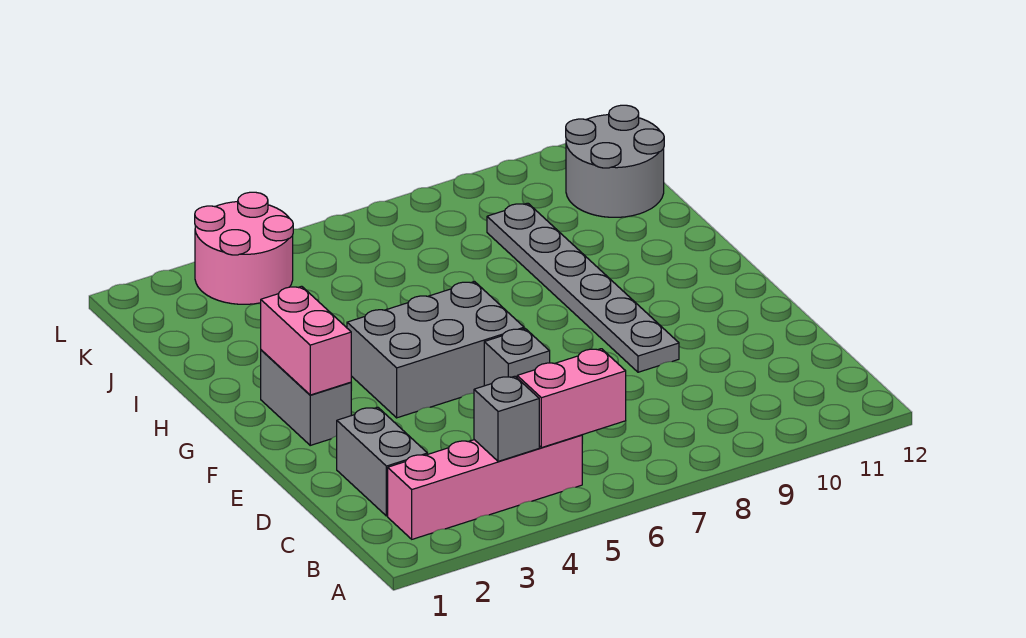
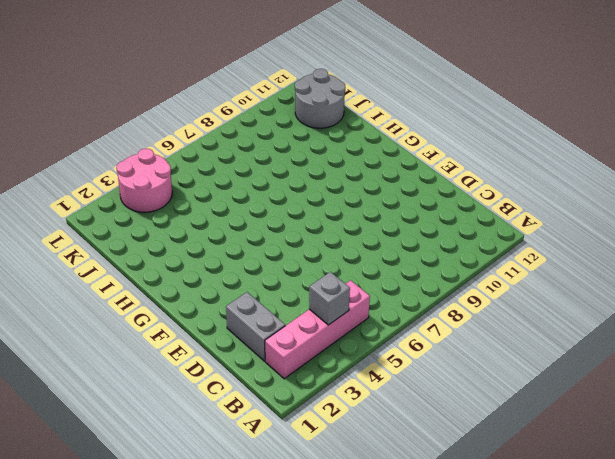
none -> grey 1x1 brick [484,329,550,386]
none -> grey 1x6 plate [487,203,679,372]

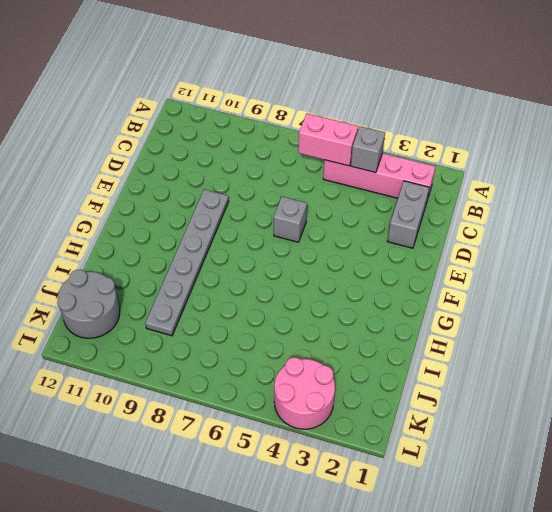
none -> grey 1x2 brick [261,350,351,445]
none -> grey 2x3 brick [347,282,524,418]

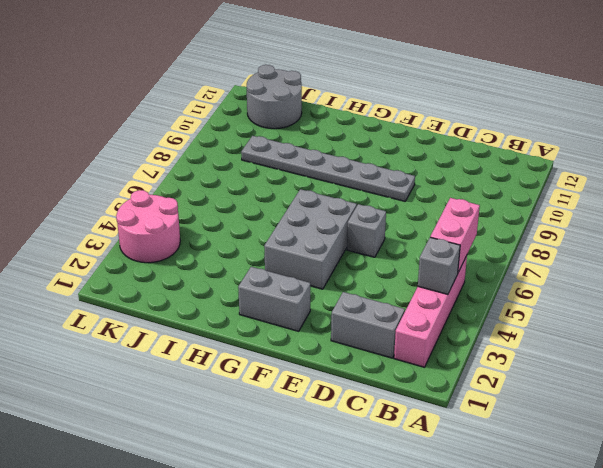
none -> pink 1x2 brick [261,286,351,395]

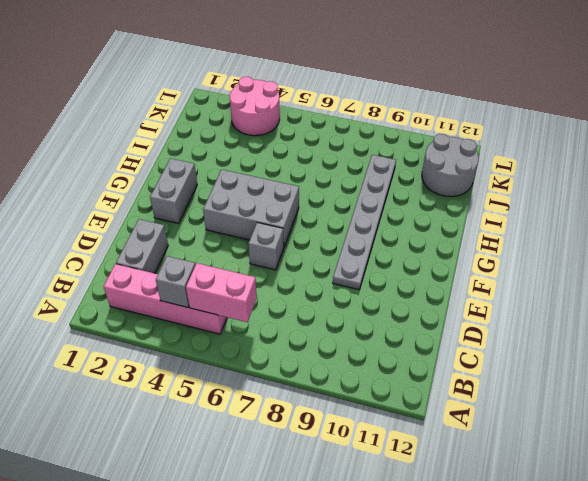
none -> pink 1x2 brick [261,286,351,395]

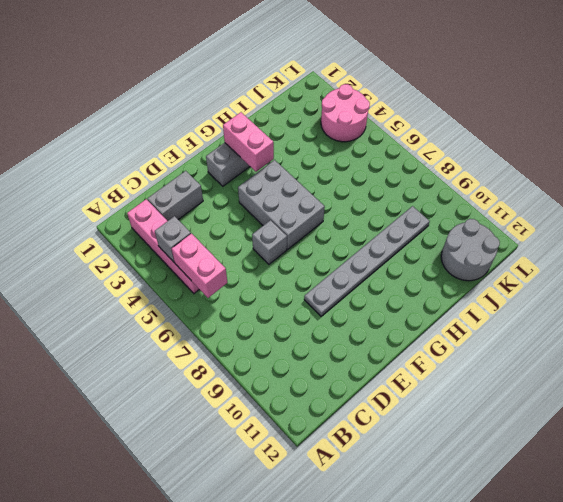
pink 1x2 brick [223,112,274,172] -> pink 1x2 brick turned to [261,286,351,395]

